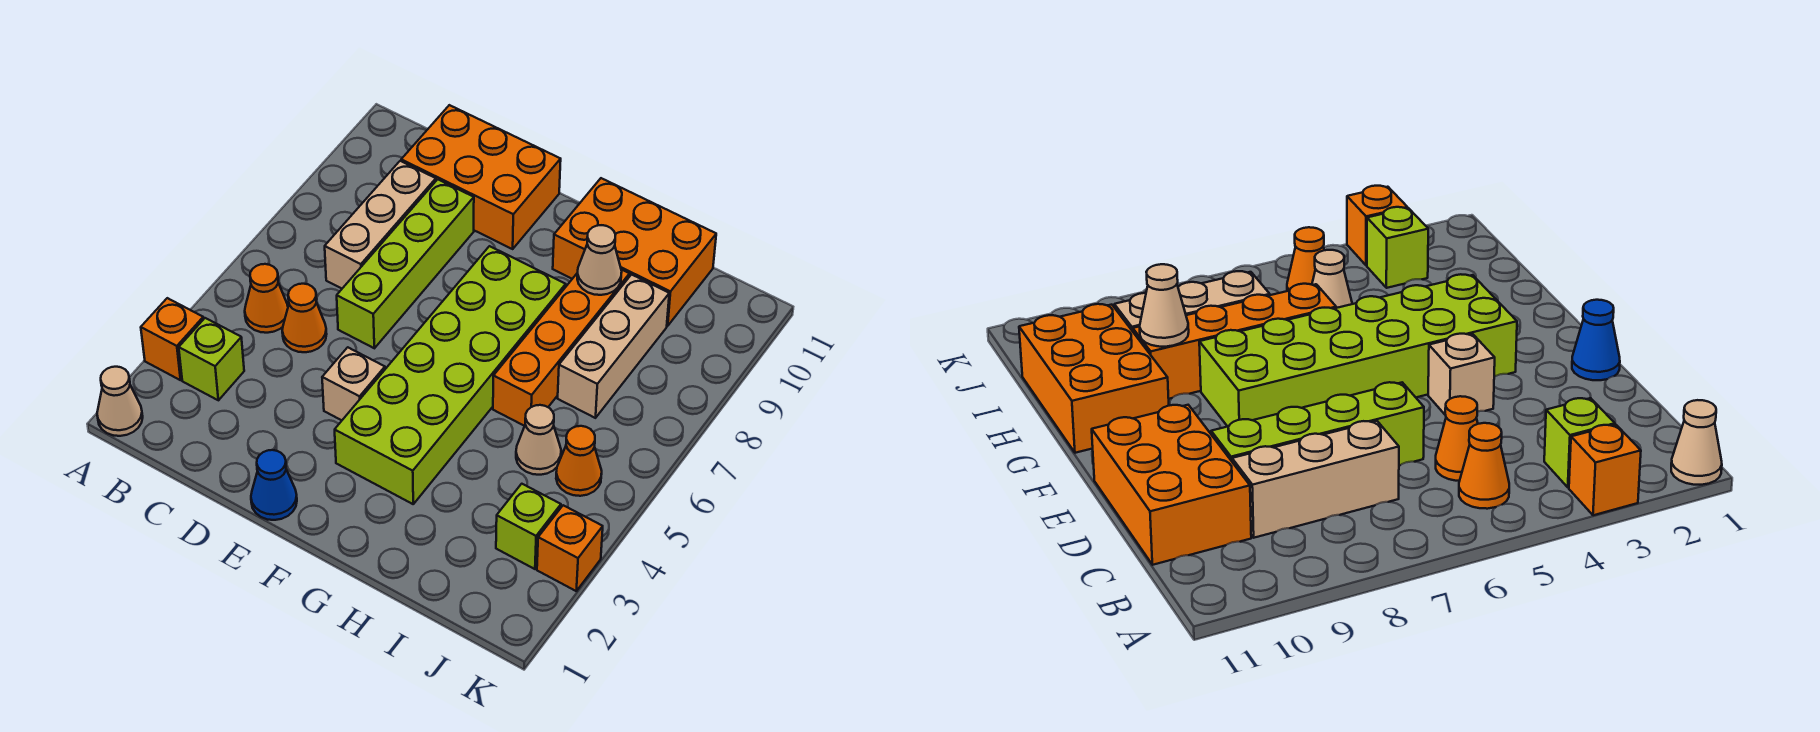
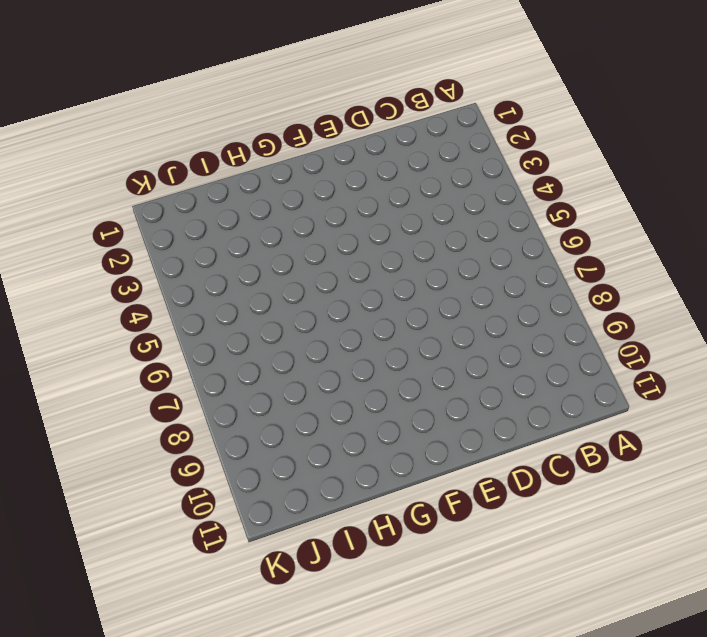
none -> tan 1x1 cone [97,367,143,436]
none -> orange 1x1 brick [141,298,203,380]
none -> lime 1x1 brick [179,318,244,400]

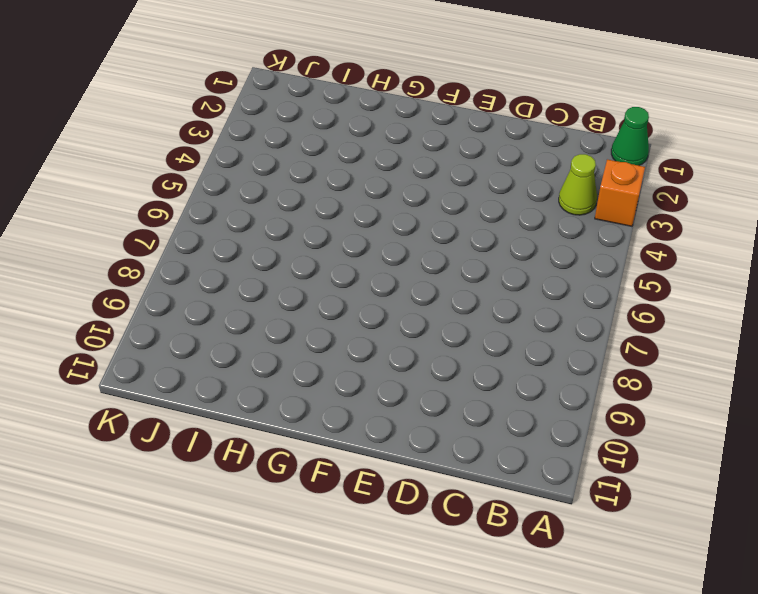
green 1x1 cone [611,107,649,166] -> tan 1x1 cone [97,367,143,436]
lime 1x1 cone [559,154,597,215] -> lime 1x1 brick [179,318,244,400]
none -> orange 1x1 cone [245,264,288,333]
none -> orange 1x1 cone [282,284,327,352]
none -> tan 1x3 brick [325,161,436,288]

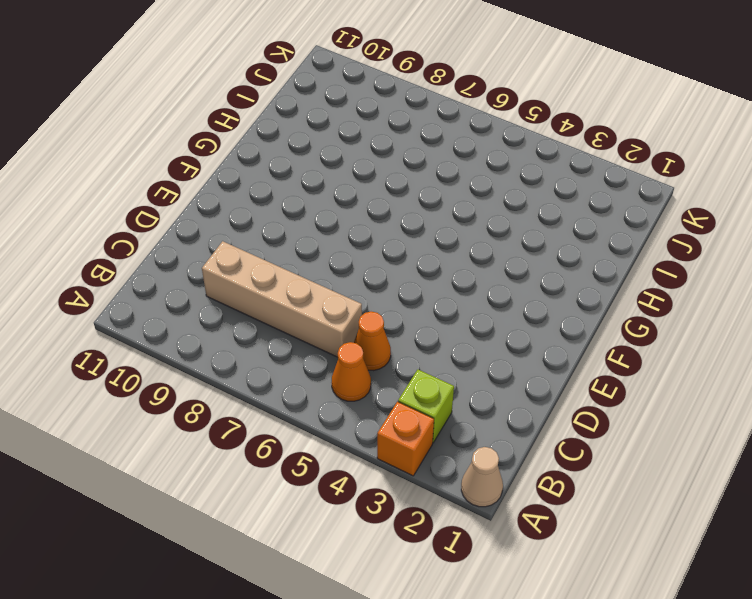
tan 1x4 brick [202,241,362,357] -> tan 1x3 brick [325,161,436,288]
none -> orange 2x3 brick [401,105,561,249]
none -> lime 1x4 brick [337,179,474,348]
none -> blue 1x1 cone [251,450,297,520]

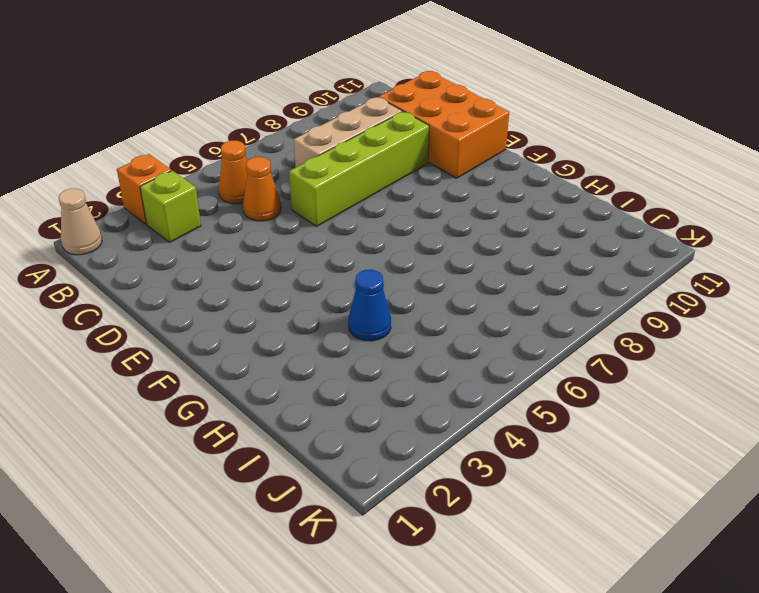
blue 1x1 cone [348,270,391,341] -> blue 1x1 cone moved to [251,450,297,520]
none -> tan 1x1 brick [322,347,385,420]
none -> lime 2x6 brick [335,246,566,504]
none -> orange 2x3 brick [553,178,716,326]

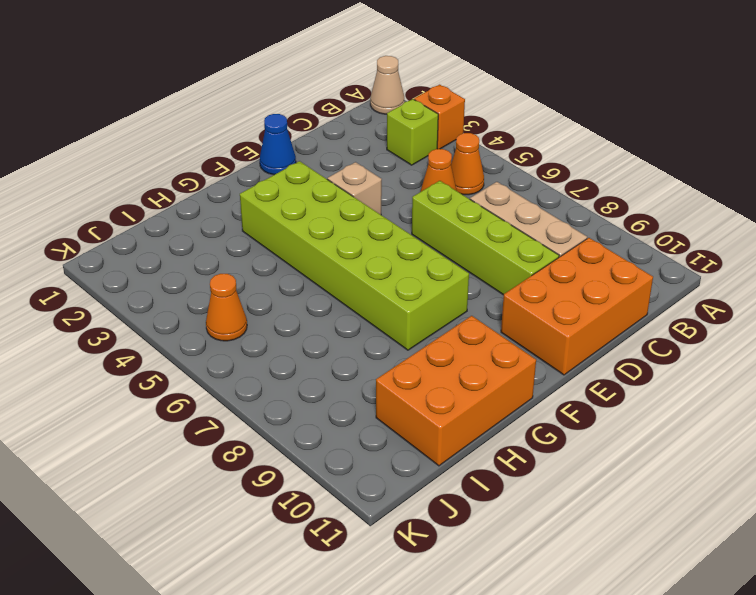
none -> orange 1x4 brick [493,270,629,426]
none -> tan 1x1 cone [516,405,561,475]
none -> tan 1x3 brick [558,275,669,418]

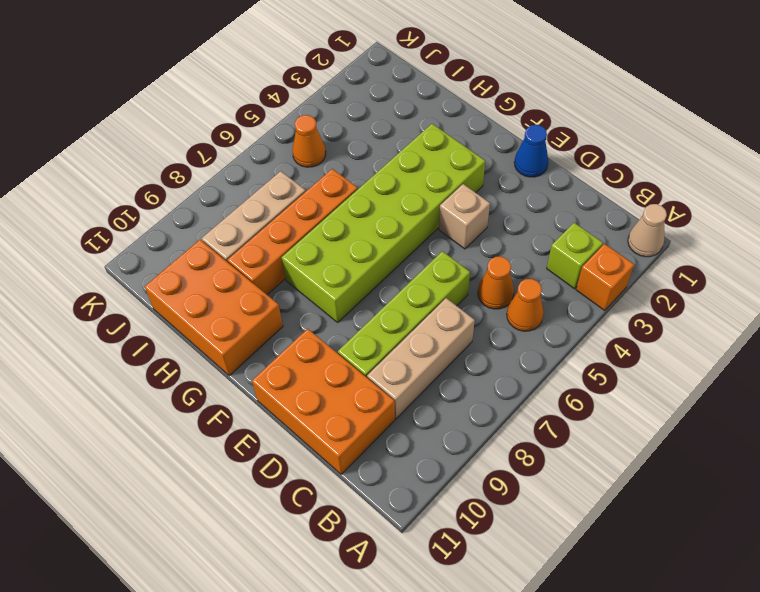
none -> tan 1x1 cone [516,405,561,475]
none -> lime 1x1 brick [496,484,561,569]
none -> orange 1x1 brick [537,505,603,591]

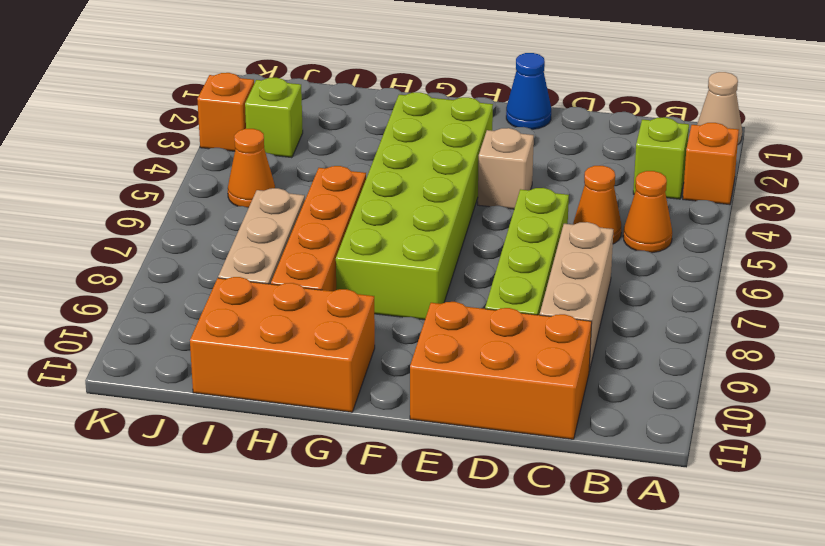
none -> tan 1x1 cone [516,405,561,475]
none -> tan 1x1 cone [577,225,622,295]

